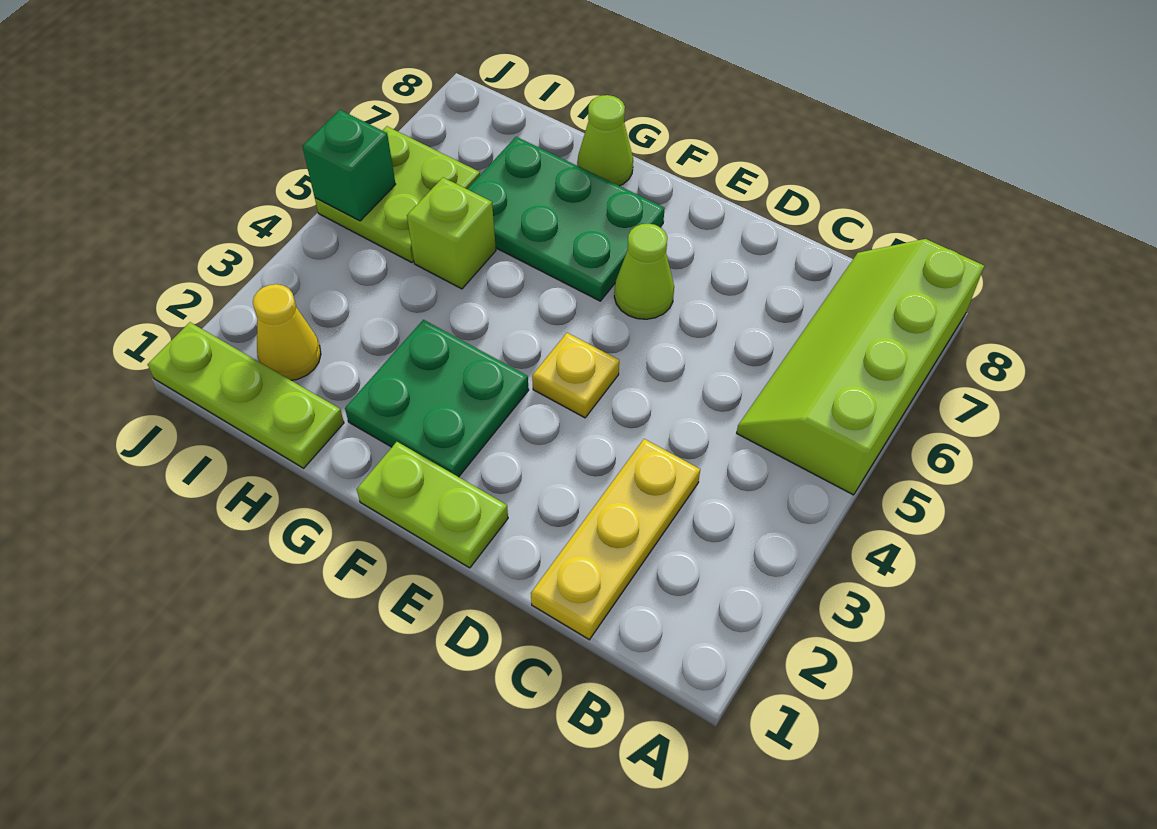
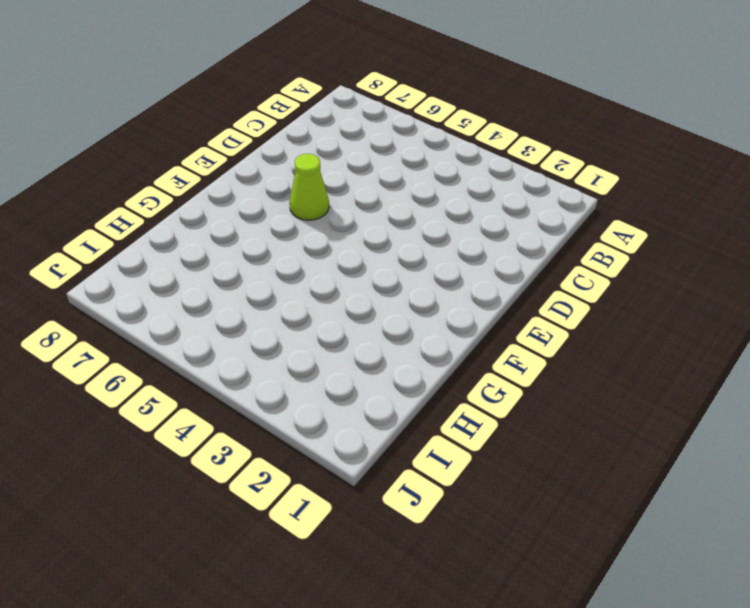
none -> lime 2x4 slope [737,239,984,495]
none -> yellow 1x3 plate [531,439,700,640]
none -> lime 1x2 plate [357,442,508,568]

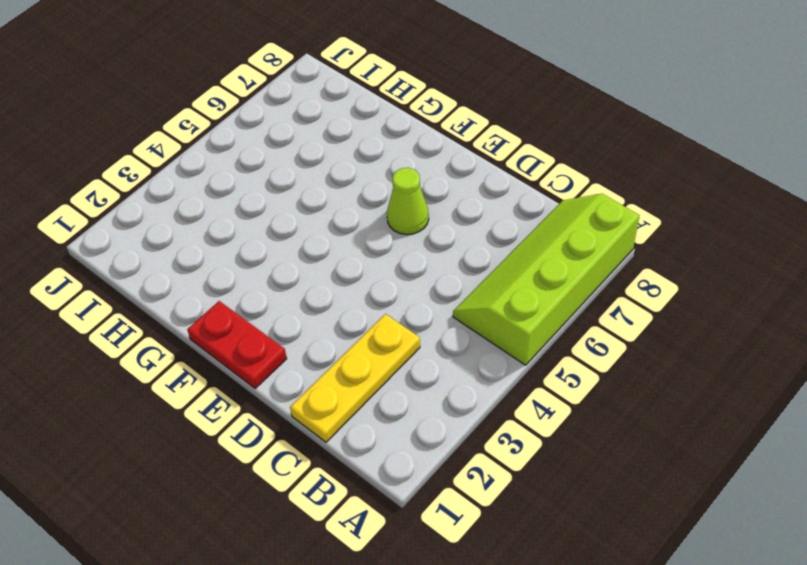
red 1x2 plate [187,301,287,388] -> lime 1x2 plate [357,442,508,568]
none -> yellow 1x1 plate [532,333,619,418]
none -> green 2x2 plate [345,320,529,477]
none -> green 2x3 plate [468,137,665,301]

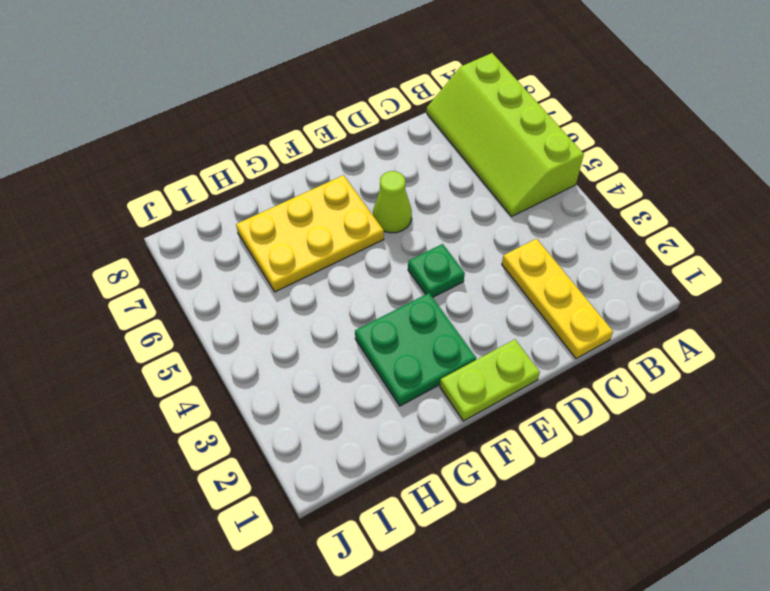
green 1x1 plate [408,244,465,297] -> yellow 1x1 plate [532,333,619,418]
yellow 2x3 plate [236,175,384,292] -> green 2x3 plate [468,137,665,301]
none -> lime 1x1 cone [577,95,633,186]
none -> lime 1x3 plate [148,322,344,468]
none -> lime 1x1 brick [407,178,496,289]

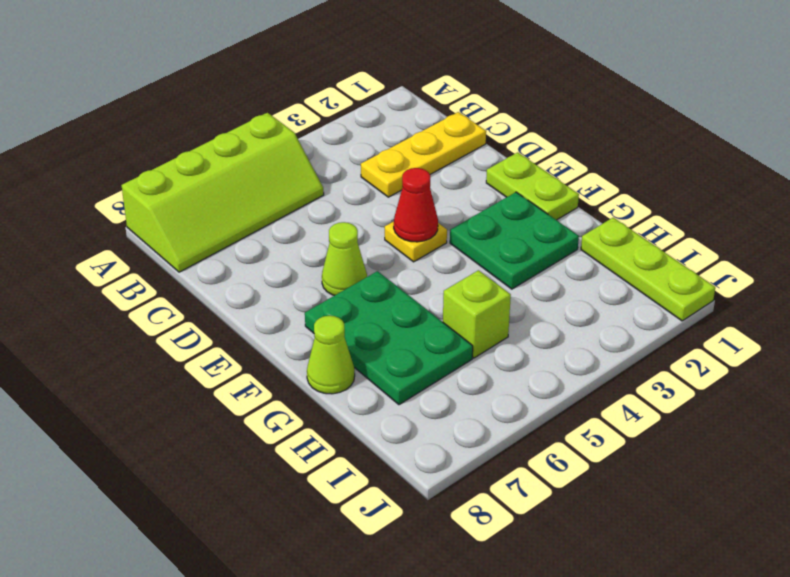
red 1x1 cone [394,168,438,242] -> none
none -> yellow 1x1 cone [253,284,321,380]
none -> lime 2x2 plate [315,126,480,263]
none -> green 1x1 brick [302,110,396,221]

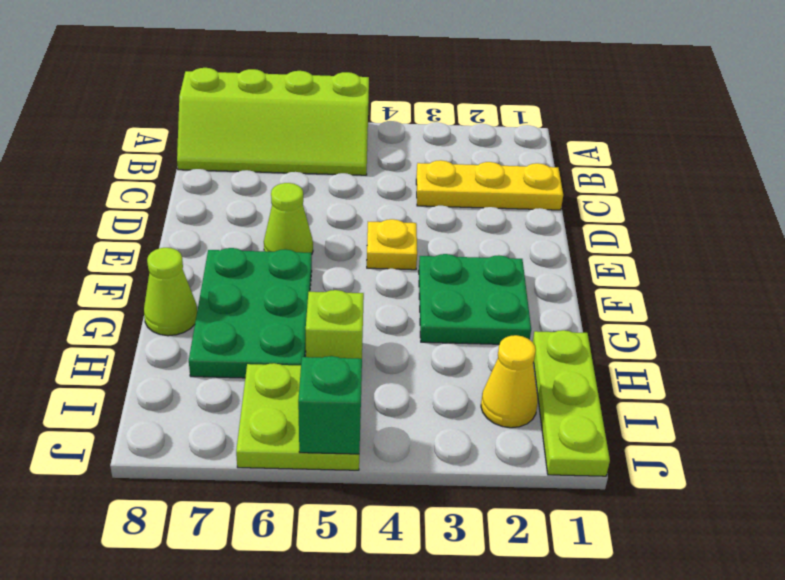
none -> lime 1x2 plate [357,442,508,568]

